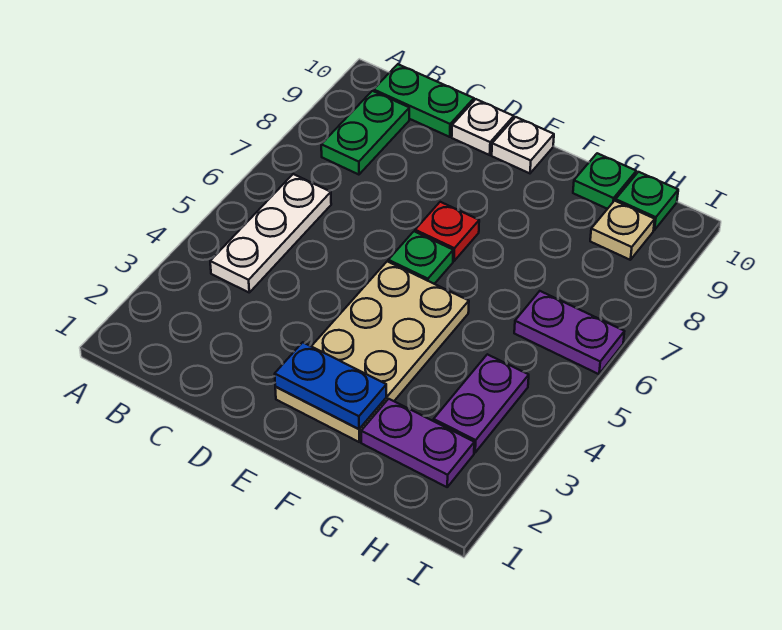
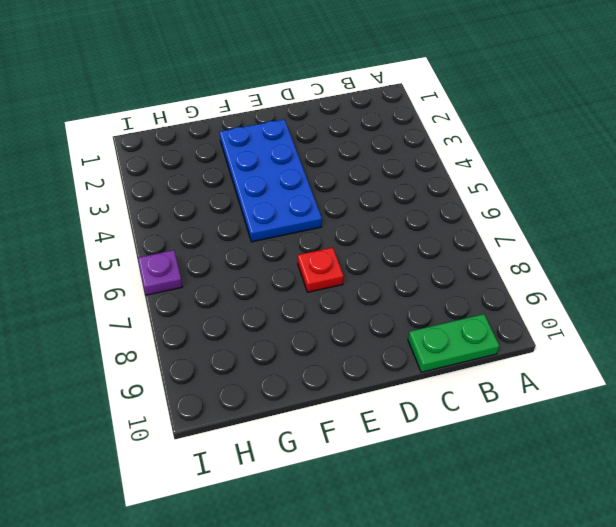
blue 2x4 plate [220,119,322,242] -> tan 2x4 plate [275,261,469,442]
purple 1x1 plate [138,250,182,295] -> purple 1x2 plate [514,291,625,374]
none -> white 1x3 plate [210,174,331,292]
none -> green 1x2 plate [321,91,409,175]
none -> white 1x1 plate [452,99,514,155]

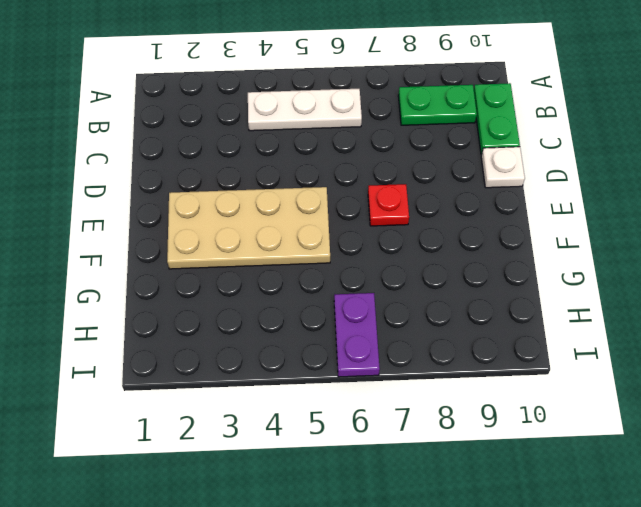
none -> green 1x1 plate [388,231,453,284]
none -> white 1x1 plate [492,117,554,173]
none -> purple 1x2 plate [361,399,474,487]

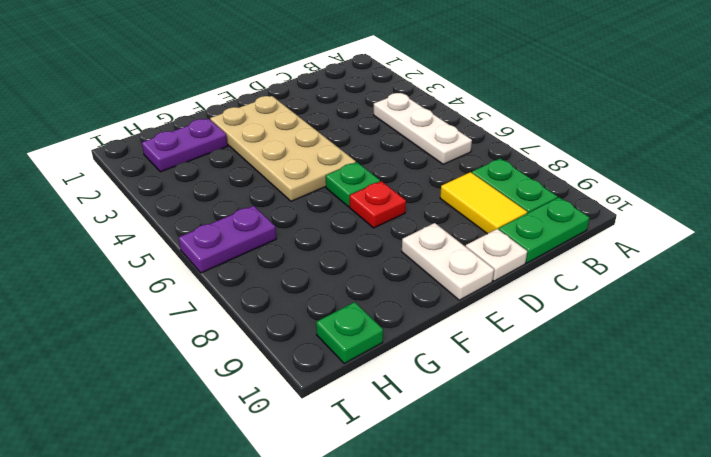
yellow 1x2 tile [440,172,527,234] -> none
white 1x2 plate [402,223,494,300] -> white 1x1 plate [492,117,554,173]
none -> green 1x1 plate [573,153,636,209]
none -> purple 1x2 plate [434,354,529,452]
none -> tan 1x1 plate [590,201,655,260]

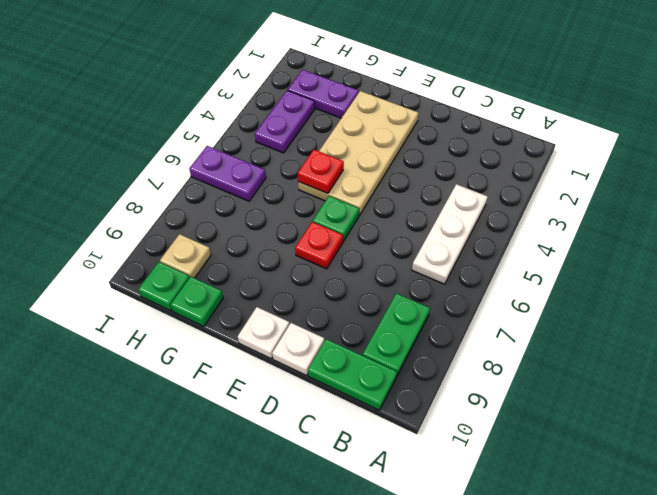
red 1x1 plate [298,150,344,193] -> none
none -> blue 1x2 plate [275,342,386,429]

